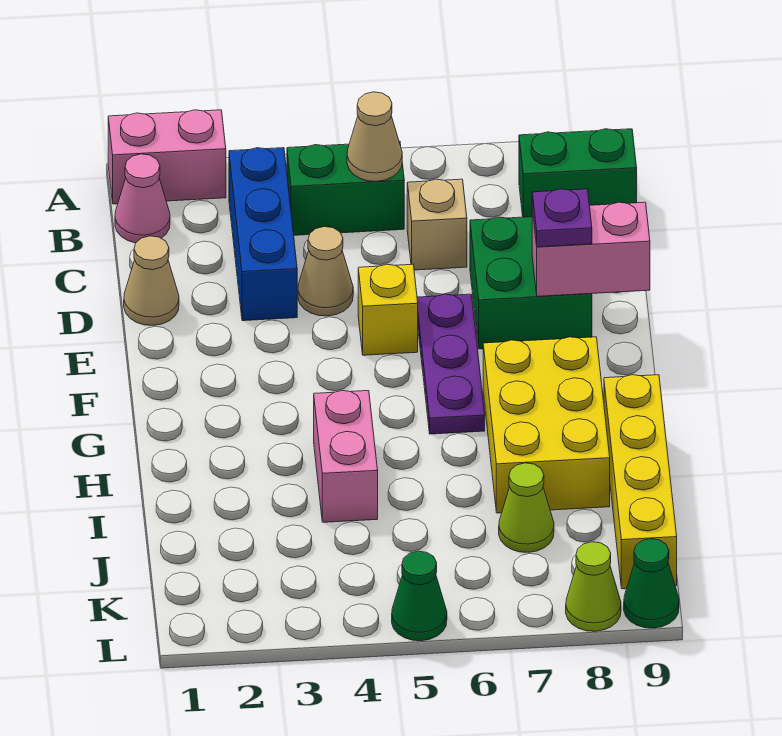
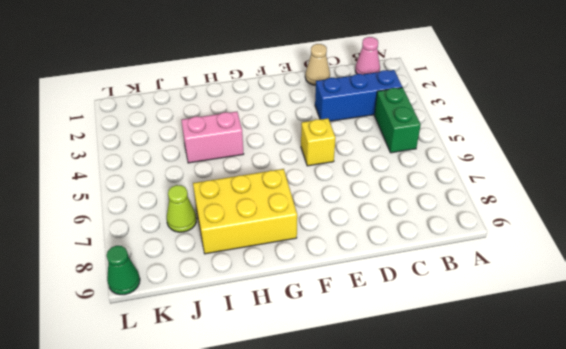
none -> pink 1x2 brick [108,110,226,204]
none -> green 1x2 brick [519,129,637,217]
none -> tan 1x1 brick [407,179,467,270]

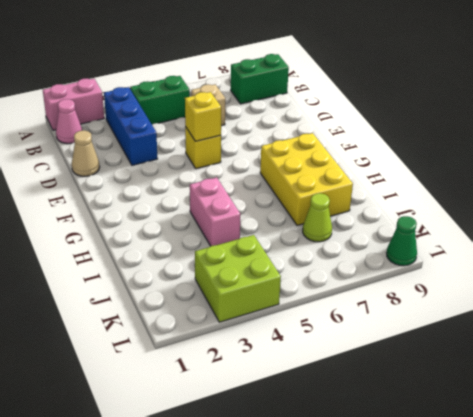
yellow 1x1 brick [185,92,221,141] -> none
lime 2x2 brick [195,235,281,322] -> none
none -> tan 1x1 cone [298,227,353,316]
none -> green 2x2 brick [470,217,592,349]
none -> purple 1x3 plate [417,294,485,434]

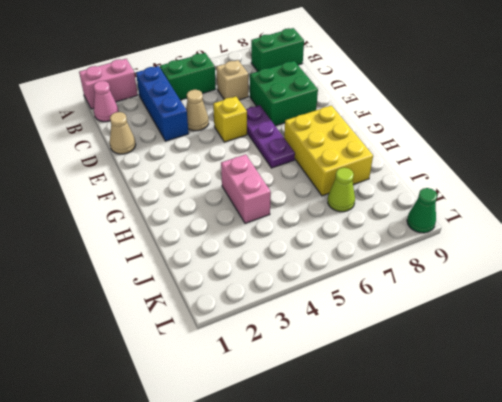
none -> yellow 1x4 brick [604,375,677,589]
none -> green 1x1 cone [392,551,447,641]
none -> lime 1x1 cone [566,542,621,631]

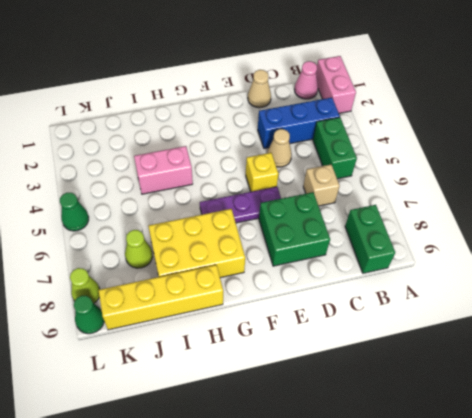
none -> tan 1x1 cone [347,92,402,181]
none -> pink 1x2 brick [532,202,650,296]
none -> purple 1x1 plate [532,189,592,247]

